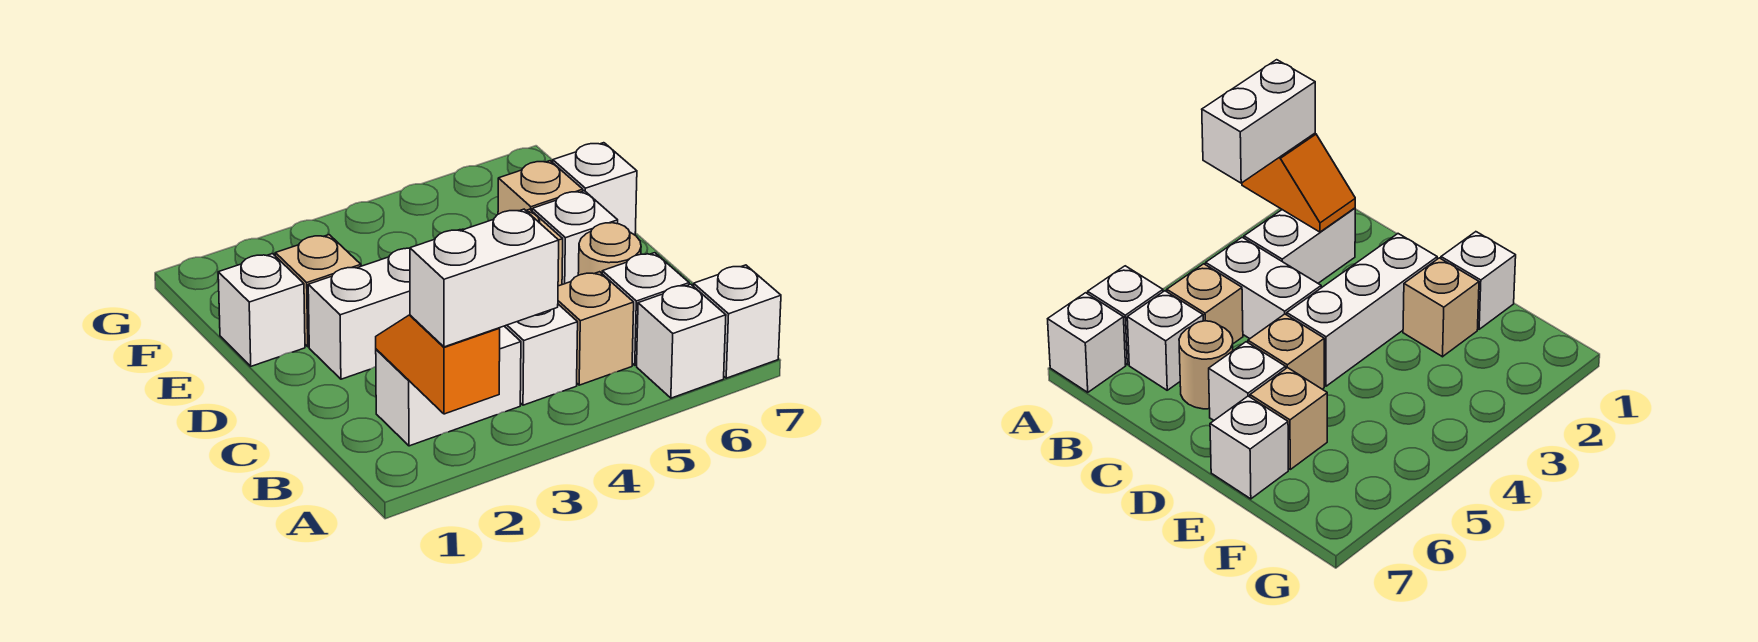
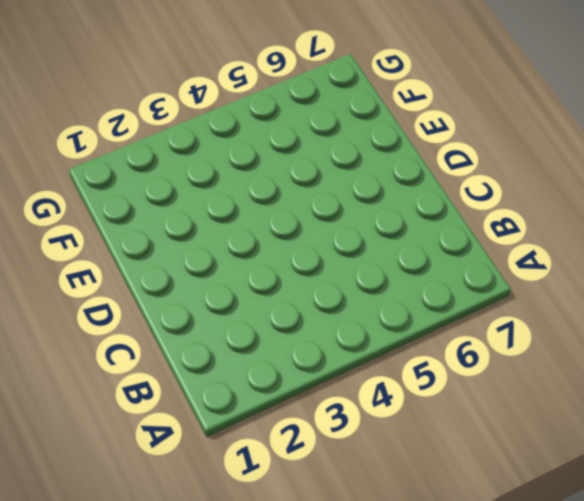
none -> white 1x1 brick [637,284,726,398]
none -> white 1x1 brick [694,265,781,378]
none -> white 1x2 brick [376,326,521,446]

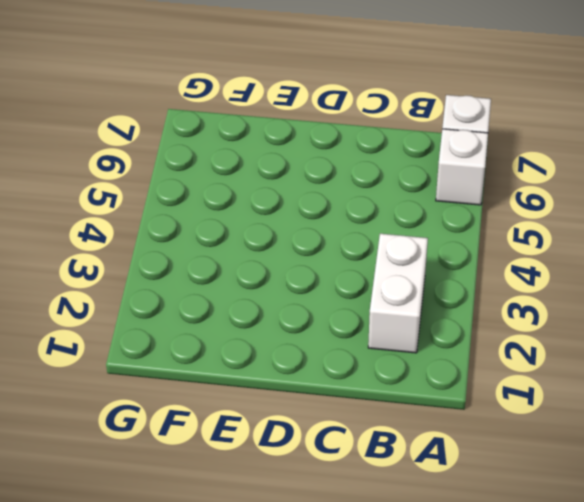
none -> white 1x2 brick [505,304,578,405]
none -> tan 1x1 brick [558,272,634,385]
none -> white 1x1 brick [602,253,689,365]

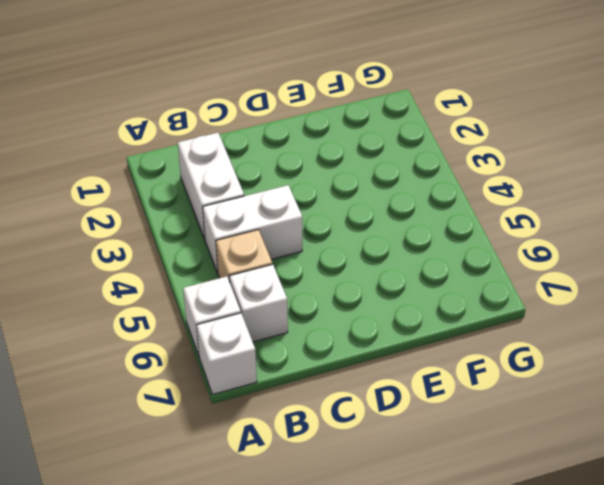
none -> tan 1x1 round brick [578,223,641,275]
none -> white 1x3 brick [308,229,464,379]
none -> tan 1x1 brick [1248,314,1324,389]

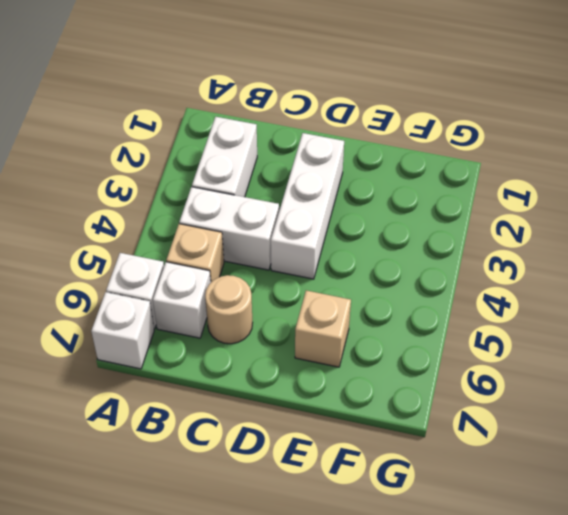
none -> tan 1x1 brick [1248,314,1324,389]
none -> white 1x1 brick [532,191,618,285]
none -> white 1x1 brick [218,254,305,366]

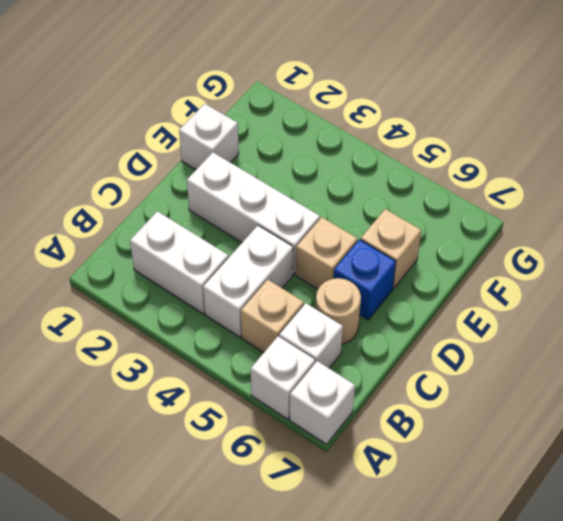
blue 1x1 brick [334,240,396,320] -> white 1x1 brick [532,191,618,285]
none -> tan 1x1 brick [275,235,361,347]
none -> white 1x1 brick [553,143,637,234]
none -> orange 1x2 slope [376,315,500,414]

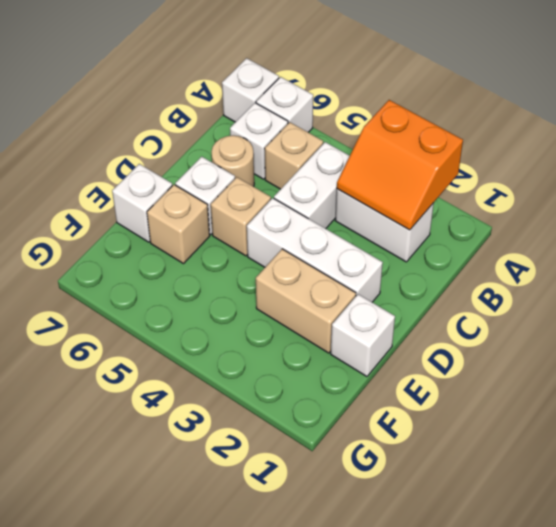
orange 2x2 slope [337,100,463,230] -> orange 1x2 slope [376,315,500,414]
tan 1x2 brick [256,249,356,353] -> tan 1x1 brick [275,235,361,347]
none -> white 1x2 brick [410,209,559,347]

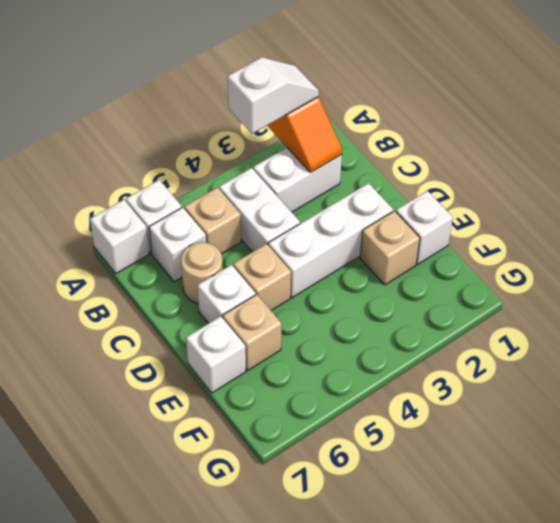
white 1x2 slope [228,57,319,134] -> white 1x2 brick [410,209,559,347]

